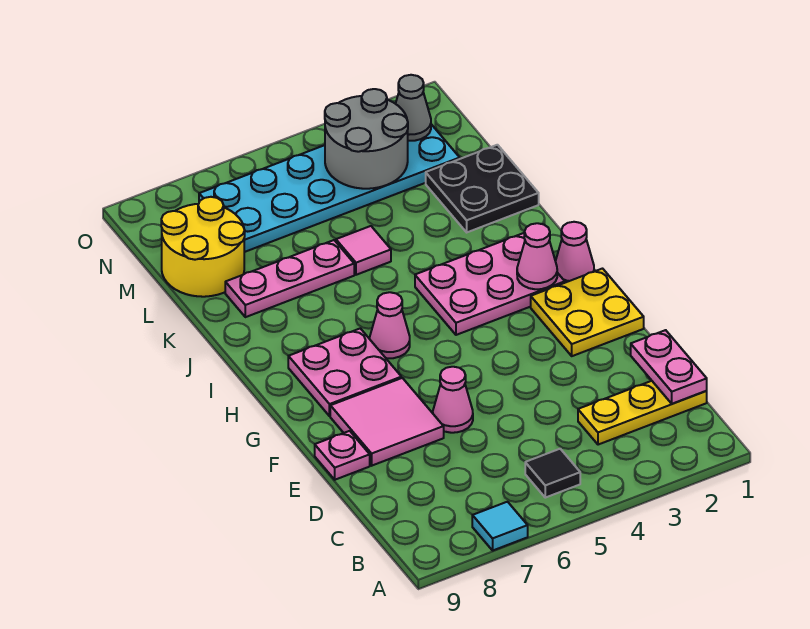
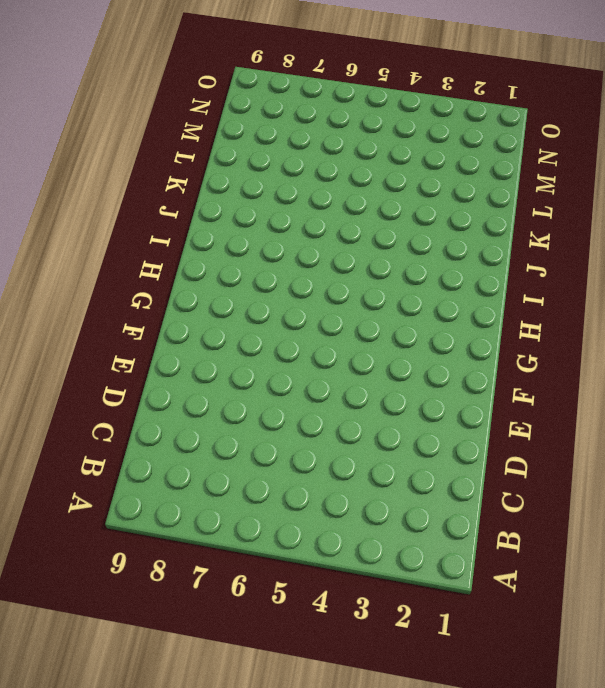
none -> cyan 1x1 tile [472,502,528,550]
none -> black 1x1 tile [525,449,580,498]
none -> yellow 1x3 plate [578,381,707,445]

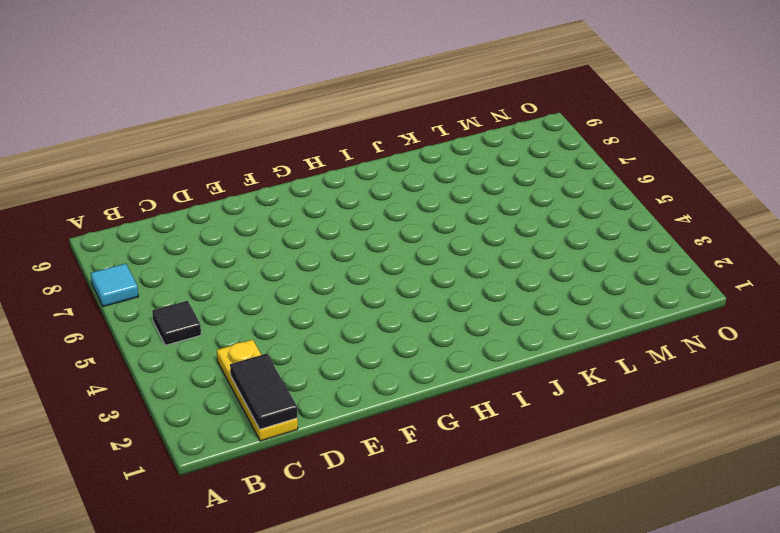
black 1x2 tile [230,354,297,429] -> pink 1x2 plate [631,330,707,404]
none -> pink 1x1 cone [433,367,473,433]
none -> pink 2x2 tile [330,378,444,466]
none -> pink 1x1 plate [315,431,370,480]

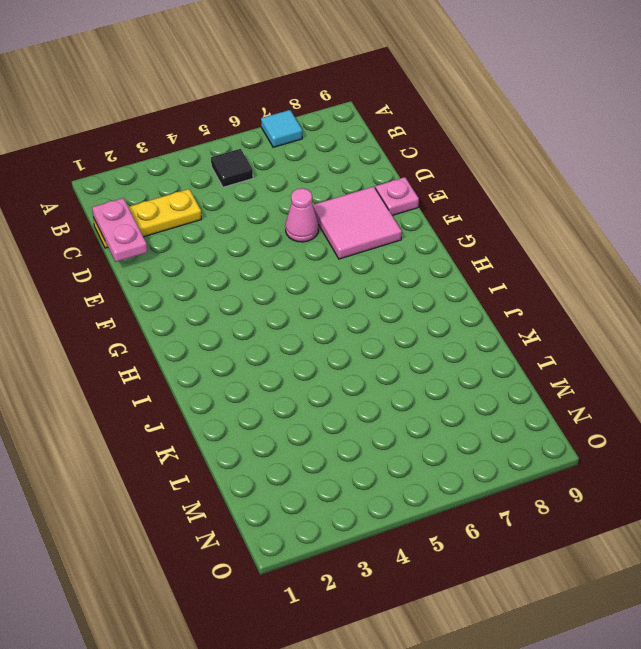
none -> yellow 2x2 plate [531,269,644,356]
none -> pink 2x2 plate [288,328,401,416]
none -> pink 1x1 cone [555,222,594,283]

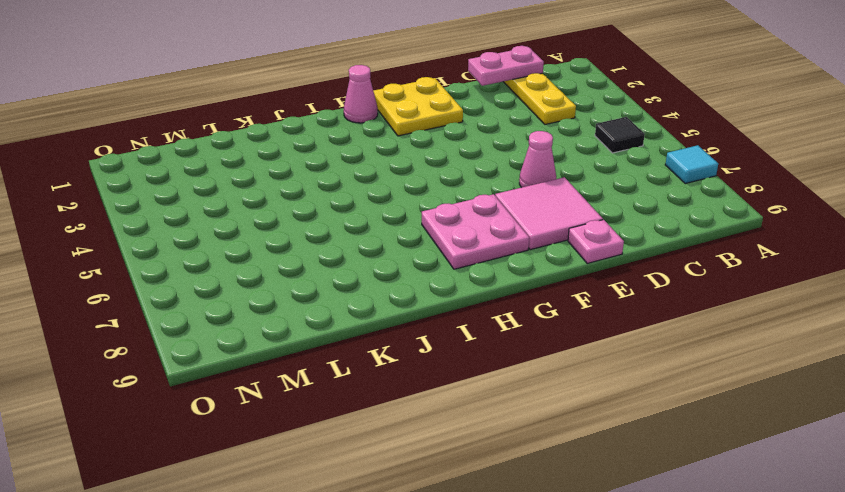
none -> pink 2x3 plate [415,233,565,335]
none -> pink 1x1 cone [370,292,410,358]
none -> black 2x2 plate [426,145,539,232]

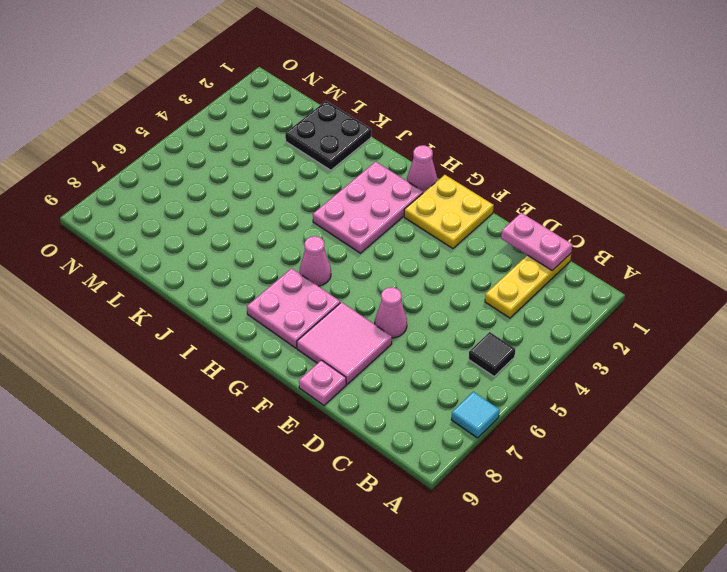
none -> pink 1x1 tile [336,226,391,275]
none -> pink 1x3 plate [225,240,354,317]
none -> yellow 2x2 round brick [161,197,245,297]

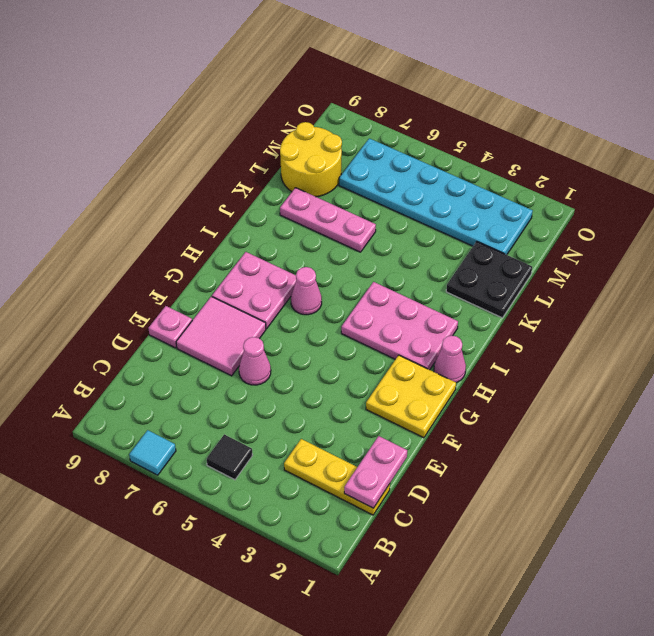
none -> pink 1x1 tile [336,226,391,275]
none -> pink 1x1 cone [517,223,557,289]
none -> grey 2x2 round brick [325,89,408,189]

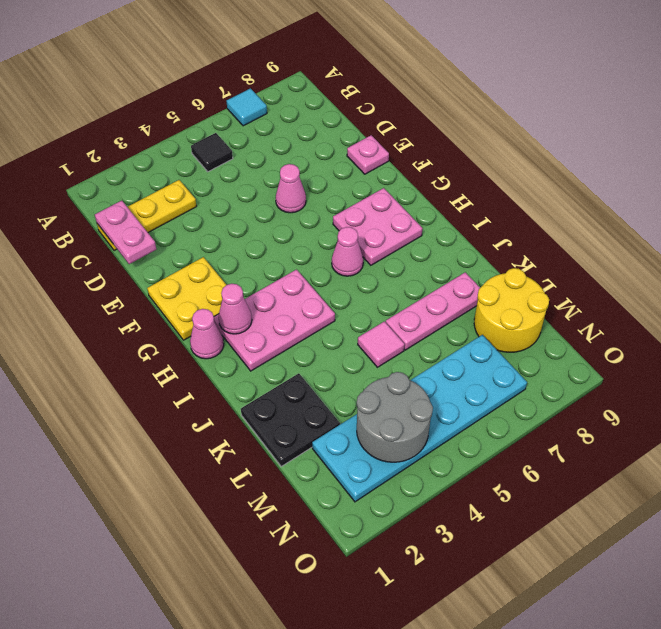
none -> pink 2x2 tile [330,378,444,466]
none -> grey 1x1 cone [396,75,431,141]

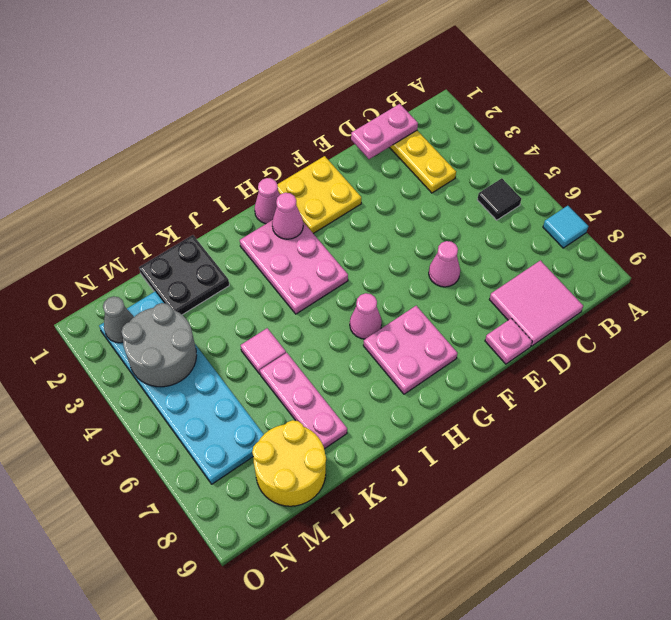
pink 2x2 tile [489,260,583,346] -> pink 2x2 tile moved to [330,378,444,466]

